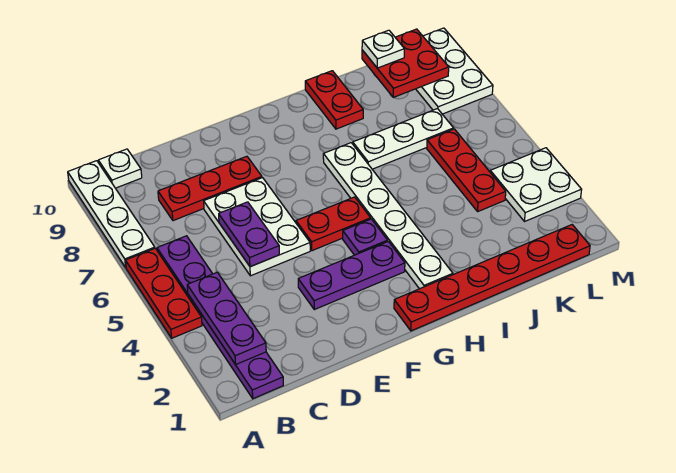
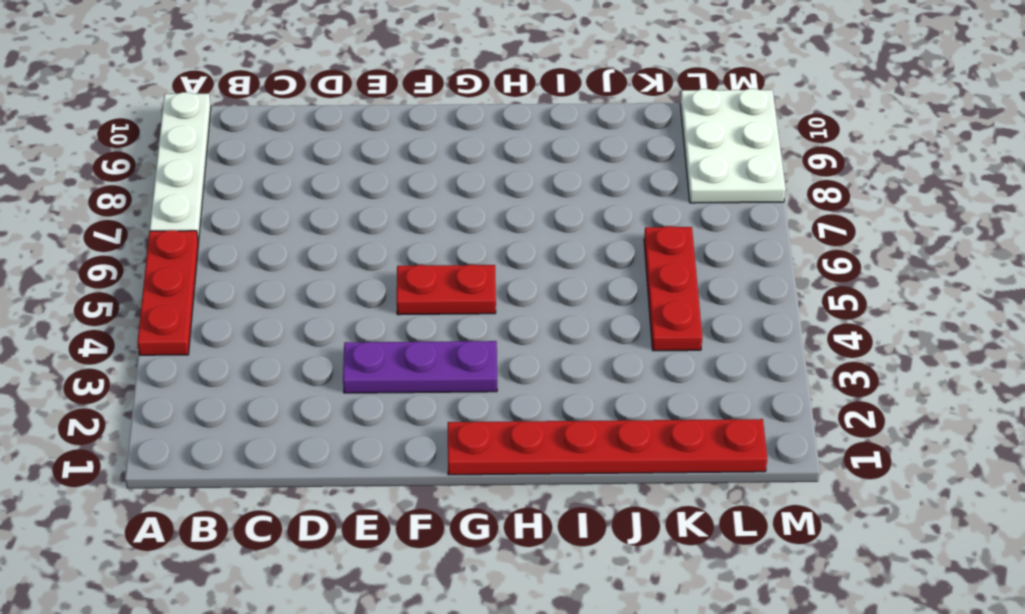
none -> purple 1x6 plate [157,236,283,399]
none -> white 1x1 plate [98,149,142,188]
none -> red 1x3 plate [158,156,262,221]

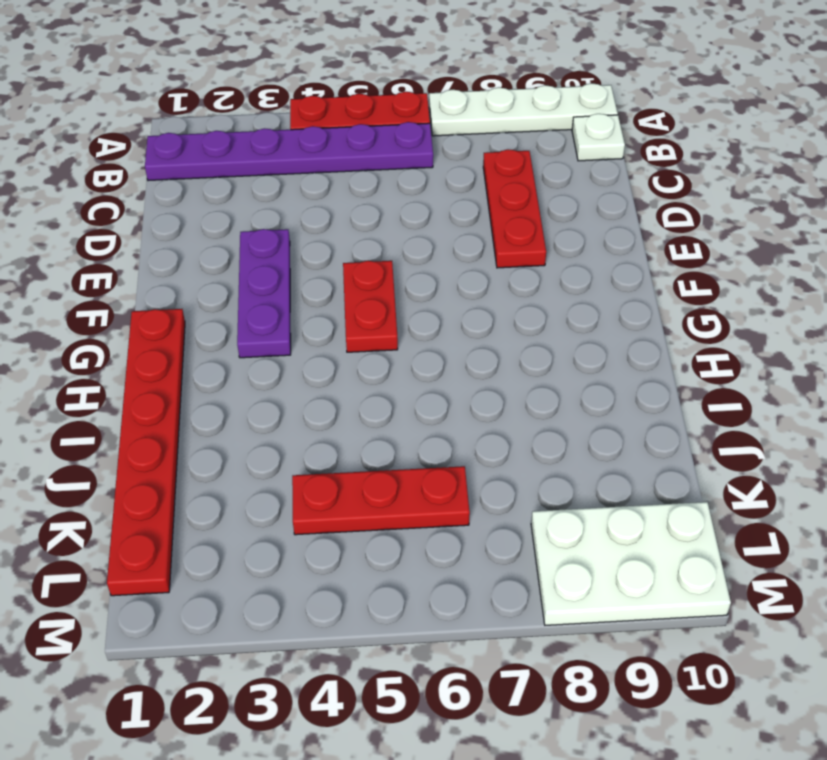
none -> white 2x3 plate [204,178,310,276]
none -> purple 1x1 plate [343,219,388,255]
none -> white 1x6 plate [323,143,453,289]

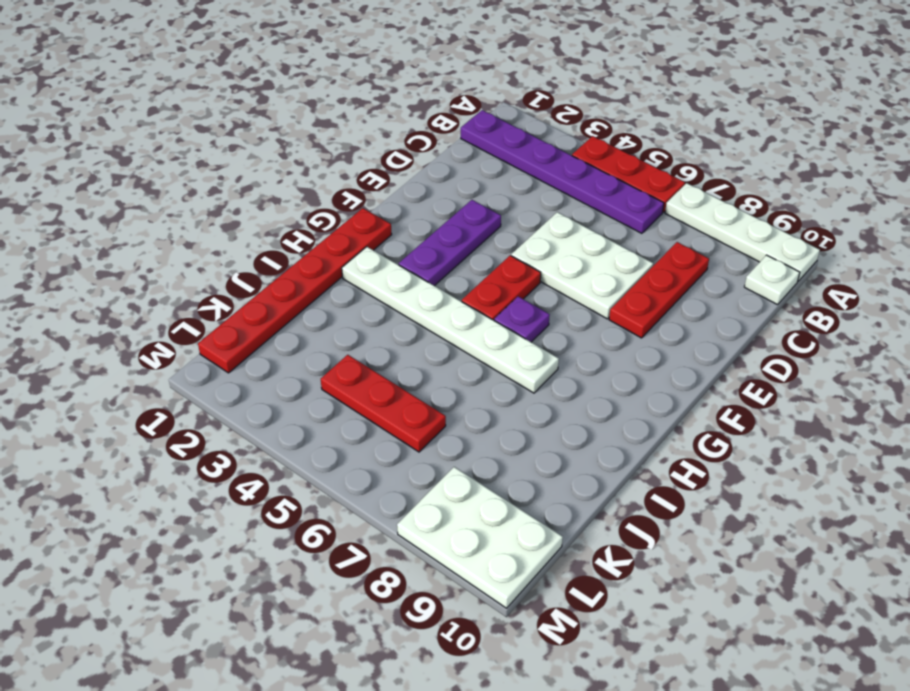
purple 1x1 plate [494,296,550,342] -> purple 1x1 plate moved to [343,219,388,255]
none -> white 1x3 plate [353,109,454,169]
none -> red 1x2 plate [305,71,363,129]
none -> white 2x2 plate [490,148,582,221]

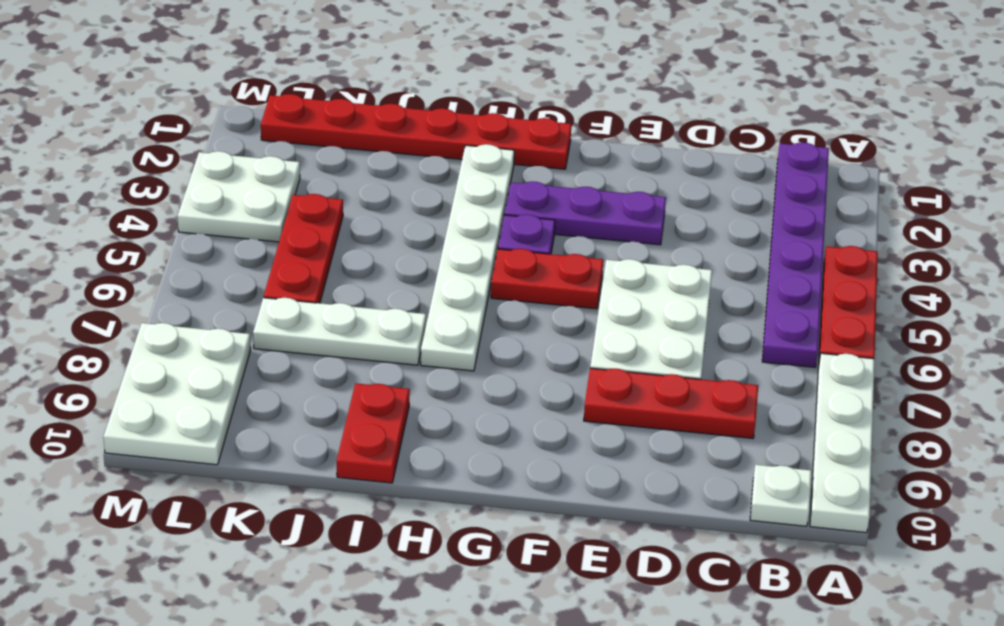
none -> purple 1x3 plate [187,272,266,365]
none -> purple 1x2 plate [219,202,279,267]
none -> red 2x2 plate [362,29,449,97]

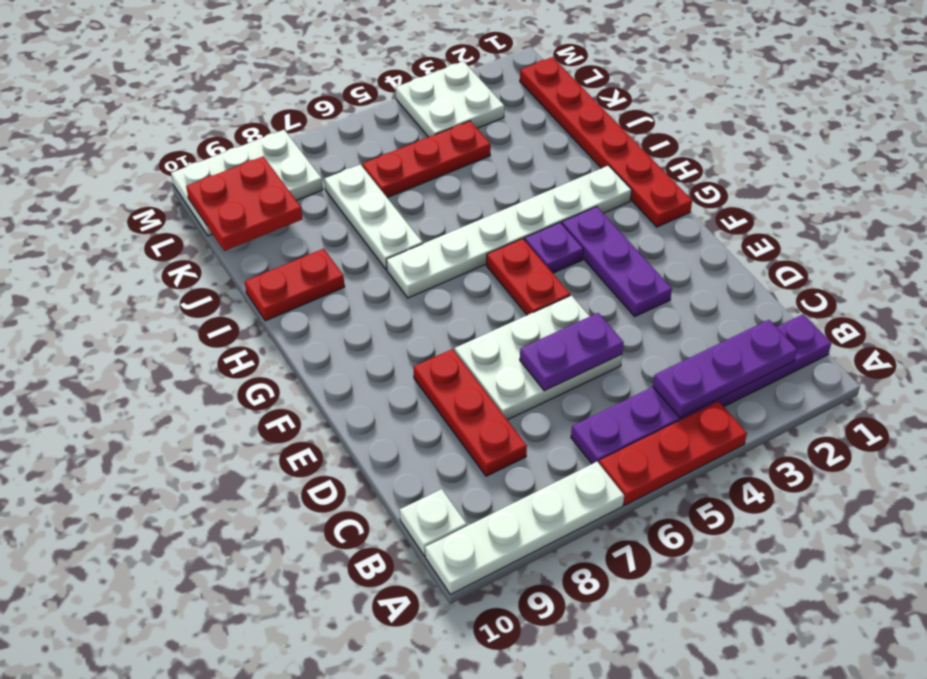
none -> white 1x1 plate [362,30,404,68]

